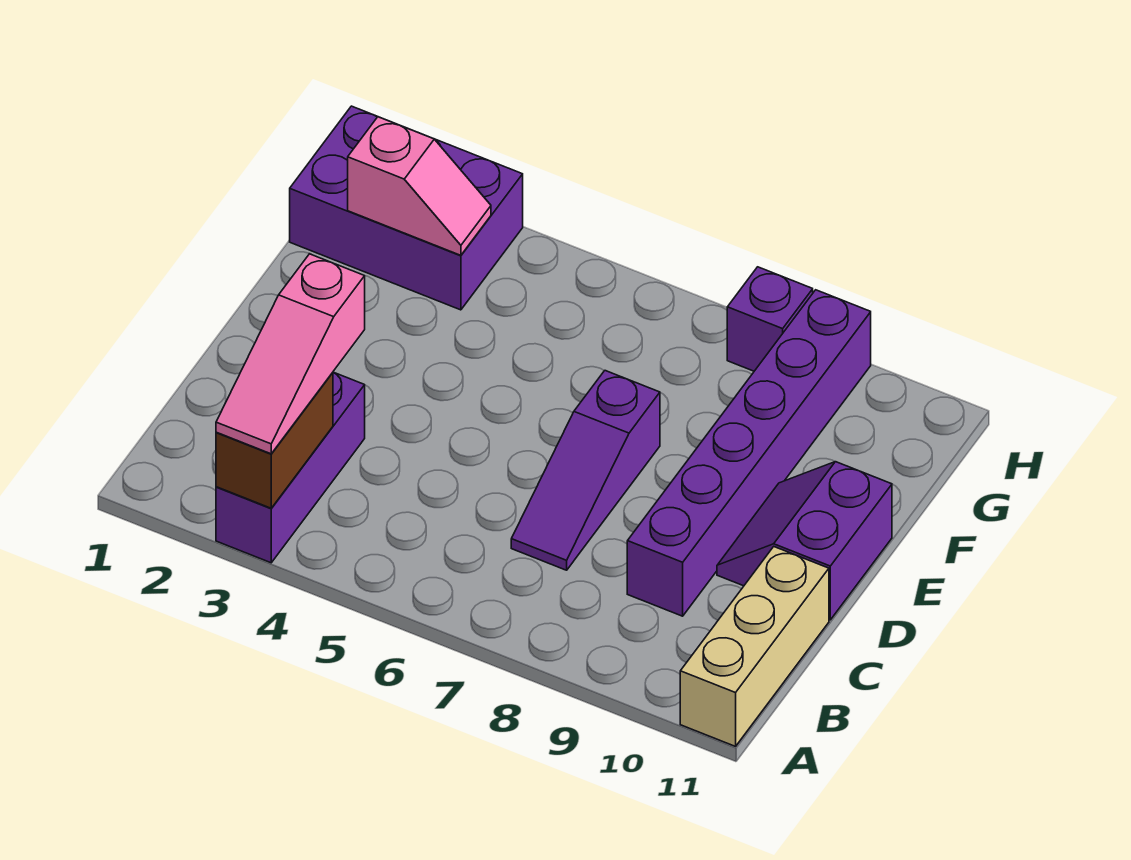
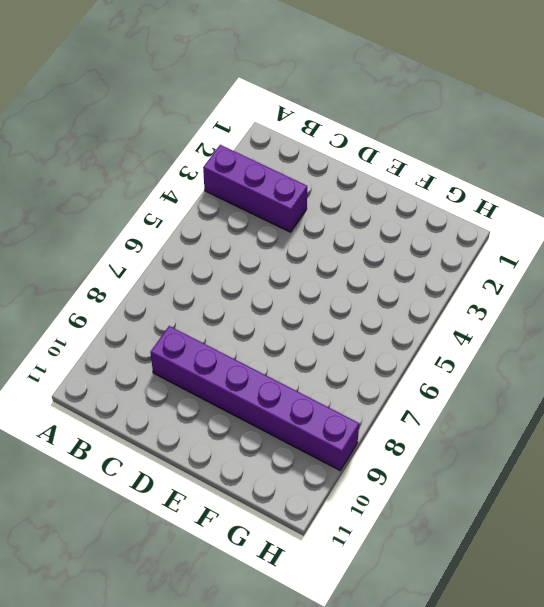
none -> tan 1x3 brick [680,547,829,746]
none -> purple 1x3 slope [511,371,660,570]

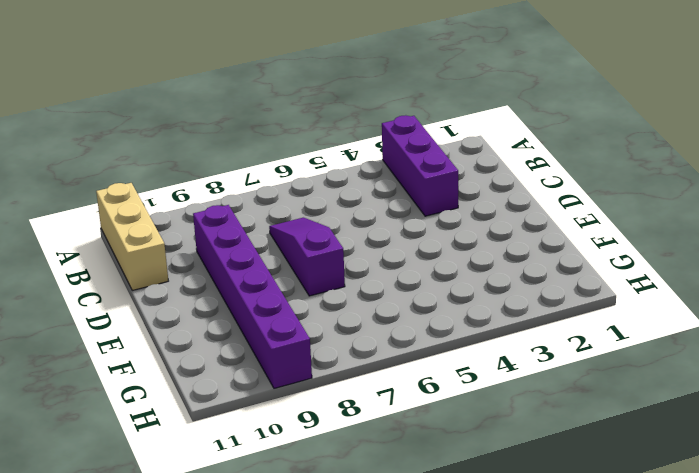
none -> purple 2x2 slope [717,462,892,620]
none -> purple 2x3 brick [290,106,523,310]

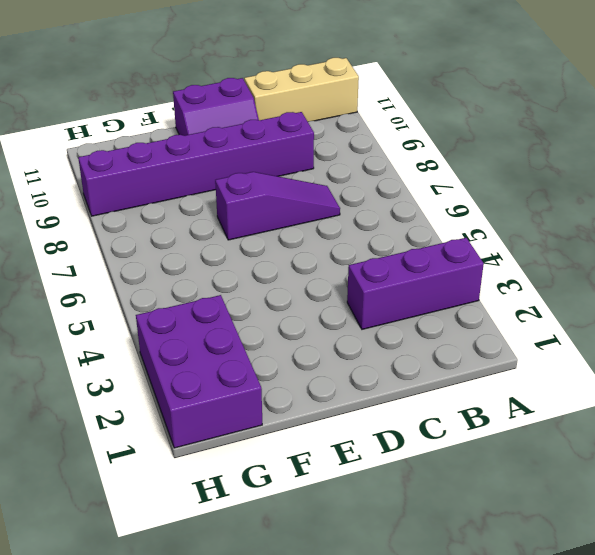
none -> purple 1x1 brick [727,267,813,371]
none -> brown 1x2 brick [216,373,333,508]

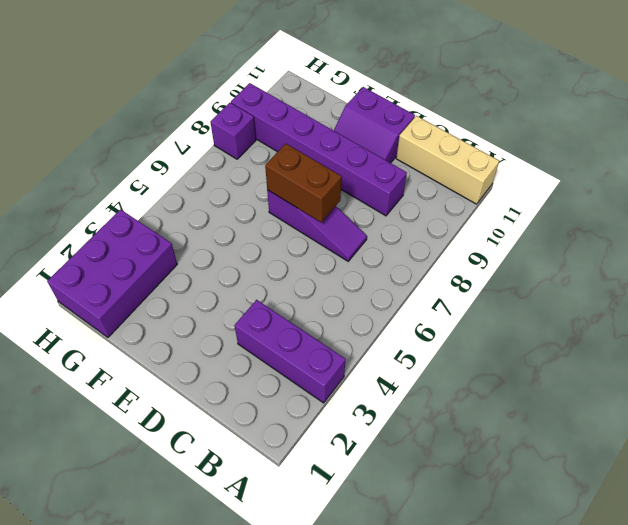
brown 1x2 brick [265,144,342,222] -> brown 1x2 brick moved to [216,373,333,508]
none -> pink 1x2 slope [348,117,491,255]
none -> pink 1x3 slope [216,254,365,454]

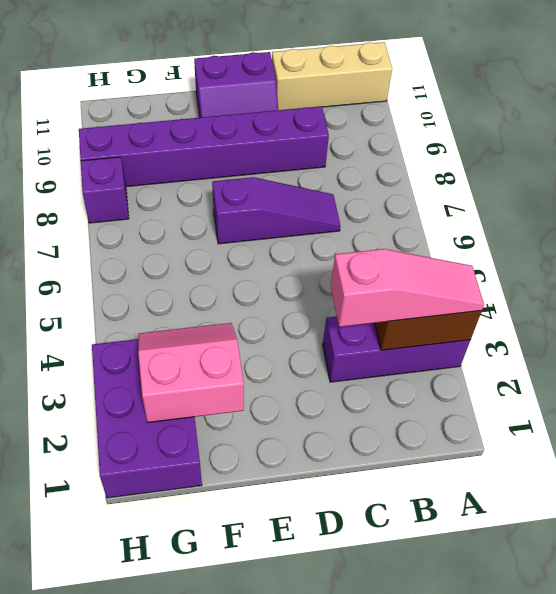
pink 2x2 slope [138,323,244,423] -> pink 1x2 slope [348,117,491,255]

